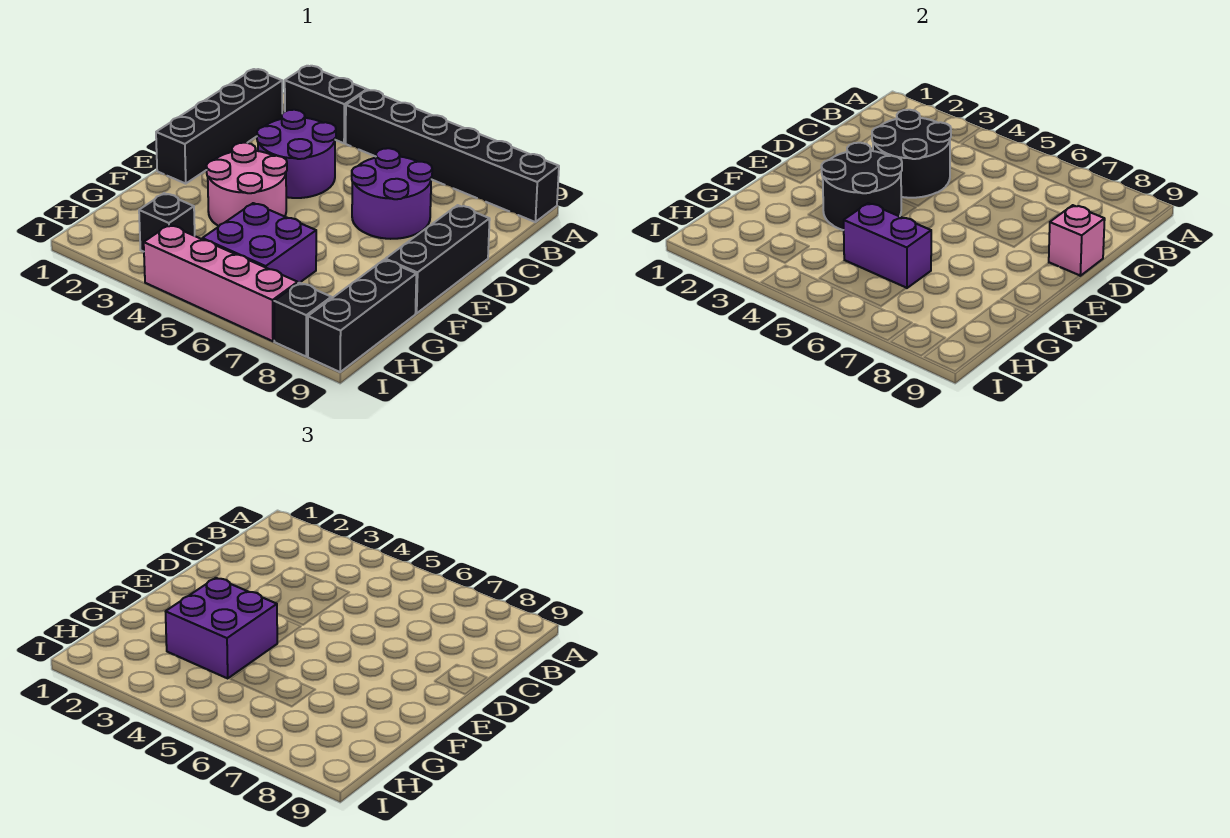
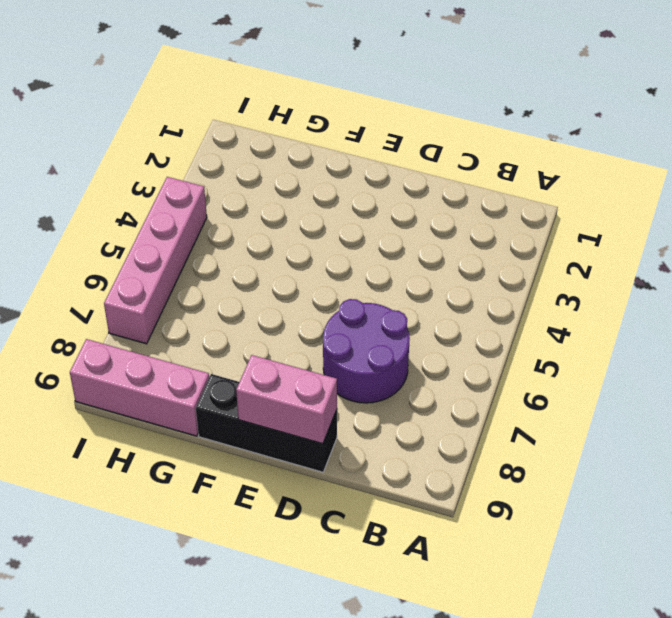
pink 1x2 brick [236,355,337,444] -> pink 1x1 brick [1049,205,1105,276]
pink 1x3 brick [70,339,209,436] -> black 1x3 brick [308,260,416,372]
none -> black 1x2 brick [285,66,367,143]
none -> black 1x6 brick [346,90,559,222]
none -> black 1x4 brick [156,69,282,184]

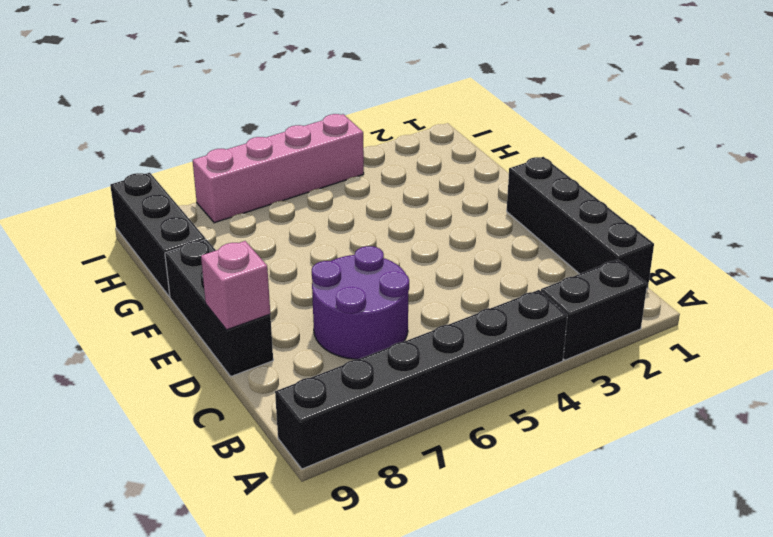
none -> purple 2x2 round brick [257,110,336,198]
none -> pink 2x2 round brick [206,143,287,226]
none -> purple 2x2 brick [202,203,316,283]

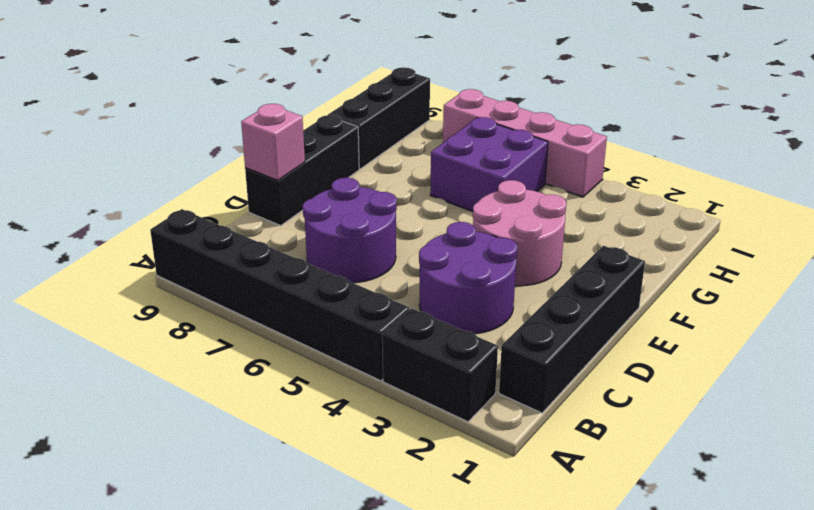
none -> black 1x1 brick [139,193,195,252]
none -> black 1x1 brick [274,283,331,356]
none -> black 2x2 round brick [872,110,951,198]

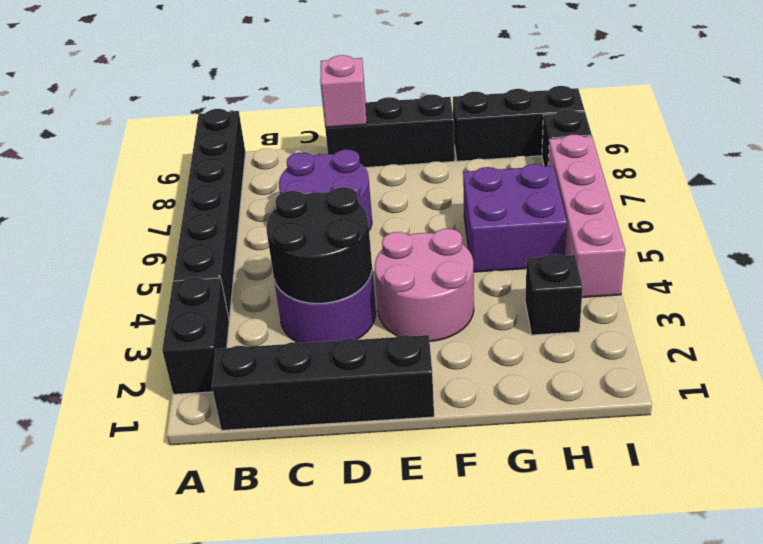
none -> black 2x2 round brick [821,143,902,230]
none -> purple 1x2 brick [844,203,931,288]
none -> purple 2x2 brick [166,578,277,678]

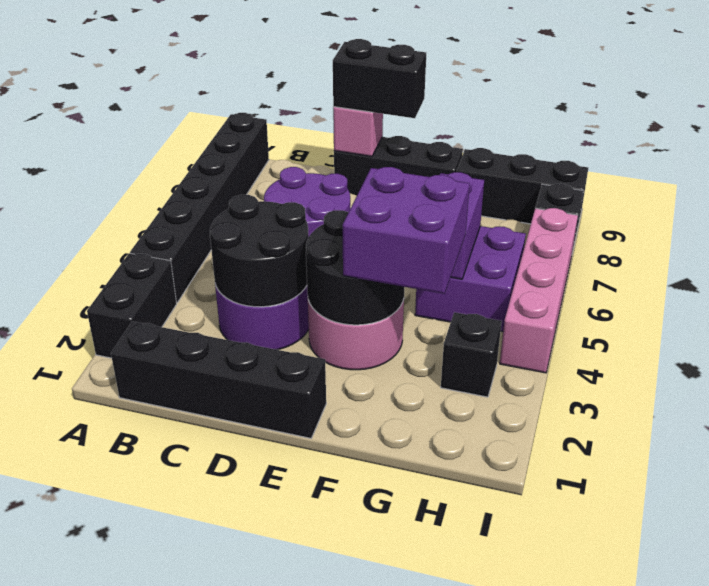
black 1x2 brick [333,39,426,118] -> none

